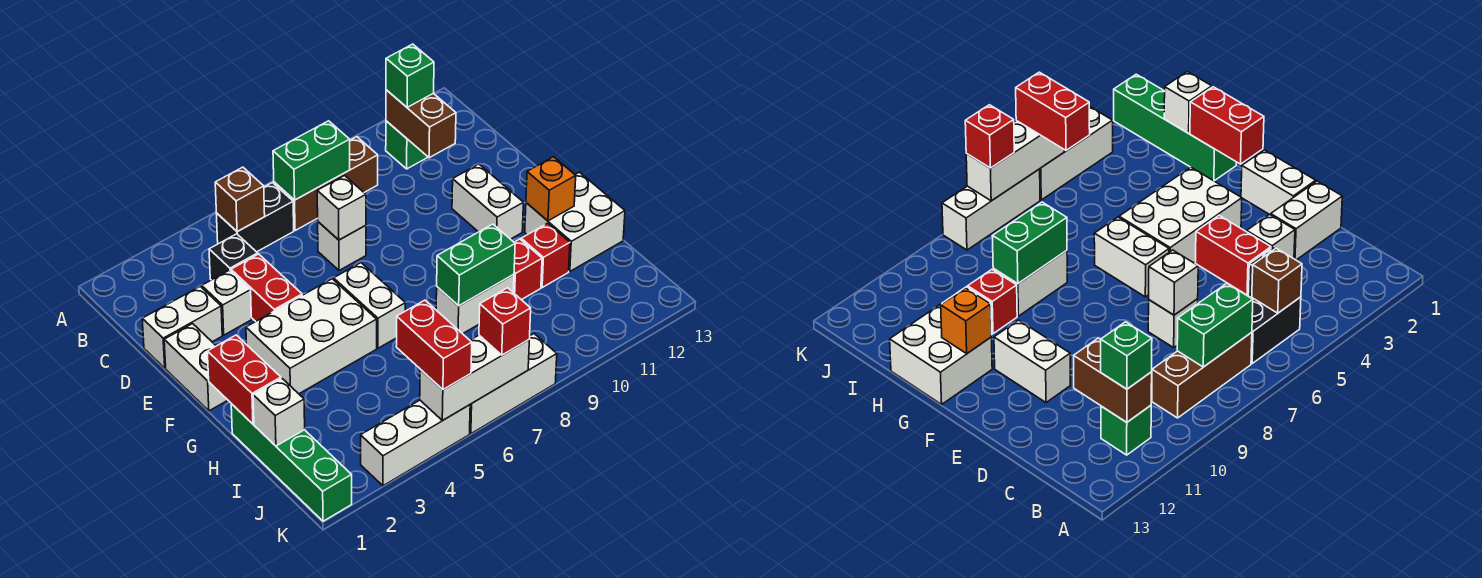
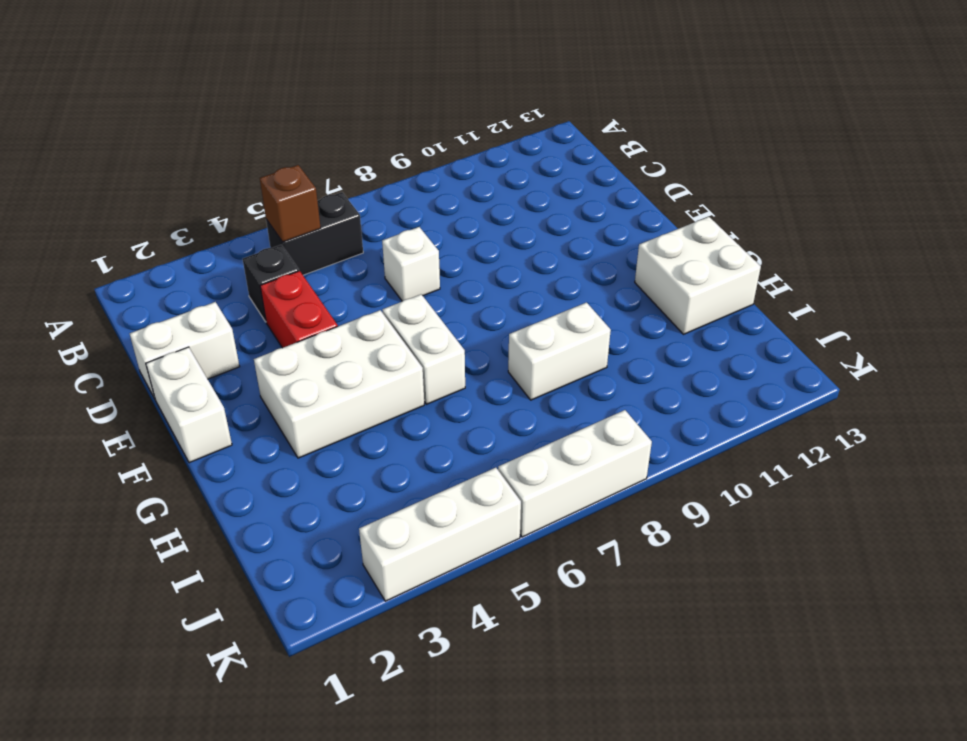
none -> brown 1x3 brick [274,137,378,231]
none -> green 1x1 brick [386,121,428,169]
none -> white 1x1 brick [202,270,252,335]
none -> white 1x2 brick [452,164,524,239]

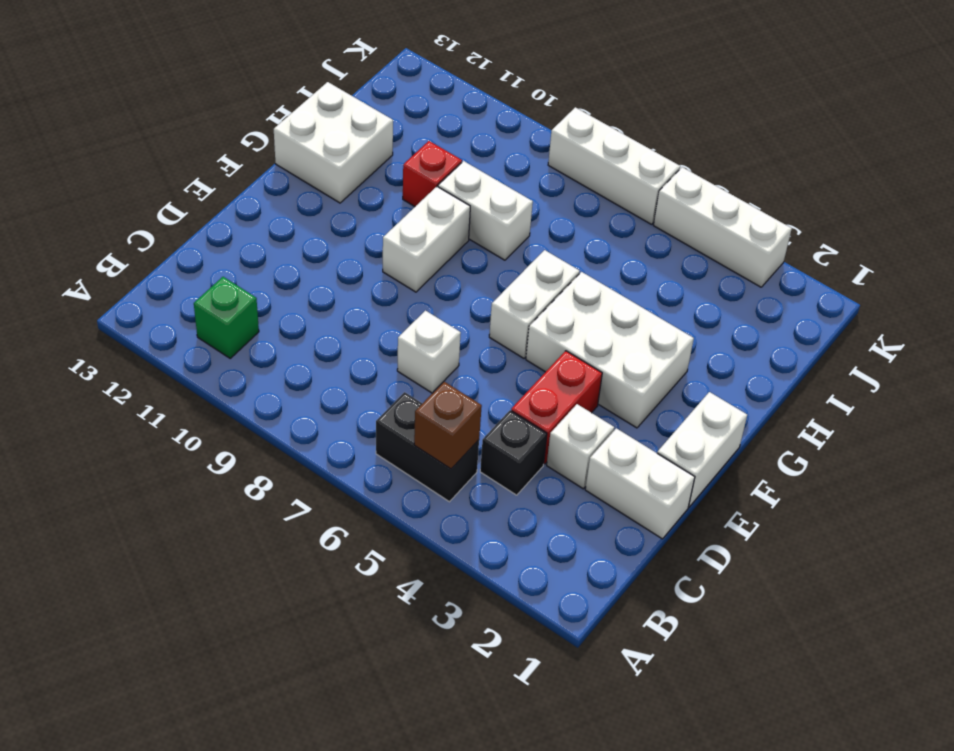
white 1x2 brick [383,187,470,292] -> white 1x2 brick moved to [452,164,524,239]
none -> brown 1x3 brick [274,137,378,231]
none -> green 1x4 brick [231,404,352,521]
none -> red 1x1 brick [521,223,570,287]
none -> green 1x2 brick [273,121,350,200]

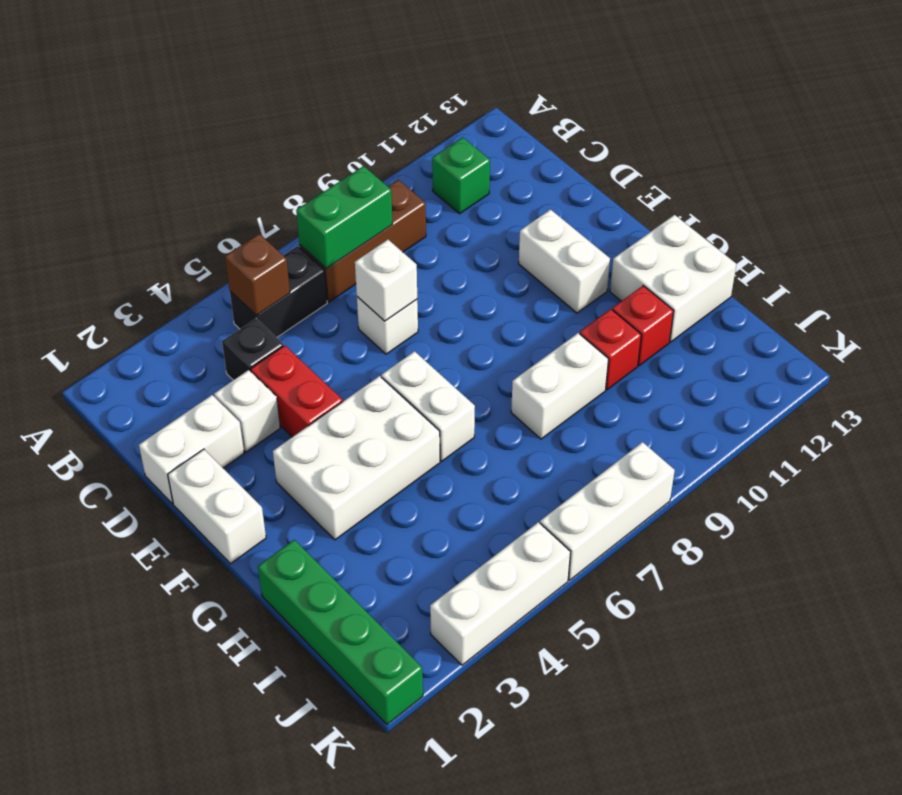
none -> brown 1x2 brick [386,90,456,158]
none -> red 1x2 brick [207,335,281,424]
none -> orange 1x1 brick [526,157,576,221]
none -> green 1x2 brick [437,224,515,306]

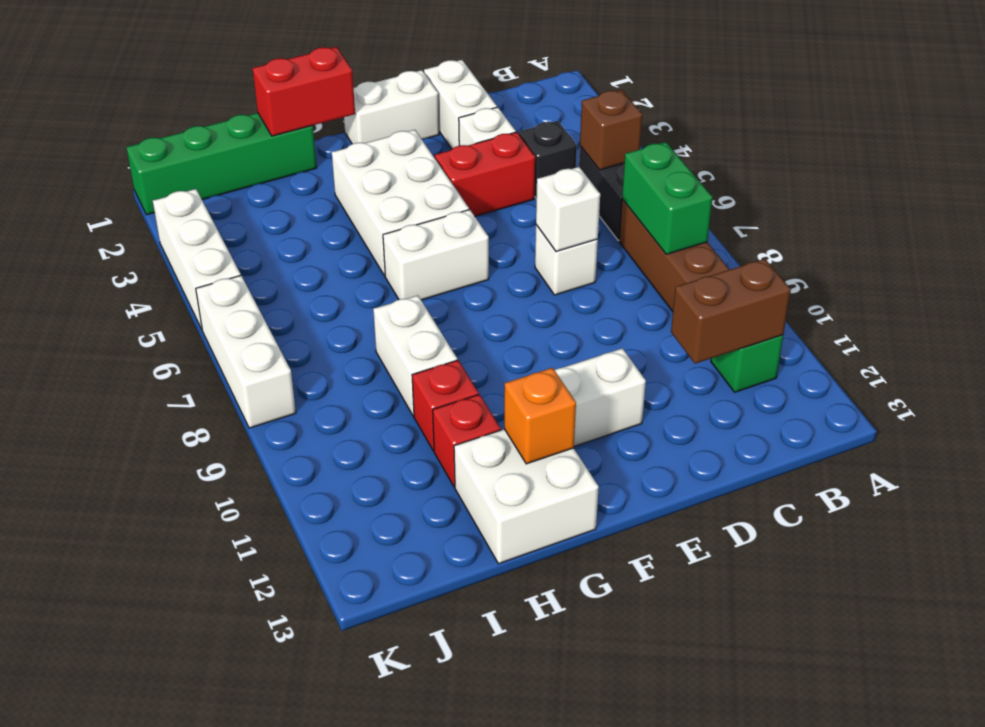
none -> green 1x2 brick [437,224,515,306]
none -> white 1x1 brick [253,378,305,446]
none -> white 1x3 brick [420,335,529,421]
none -> green 1x1 brick [386,44,434,107]

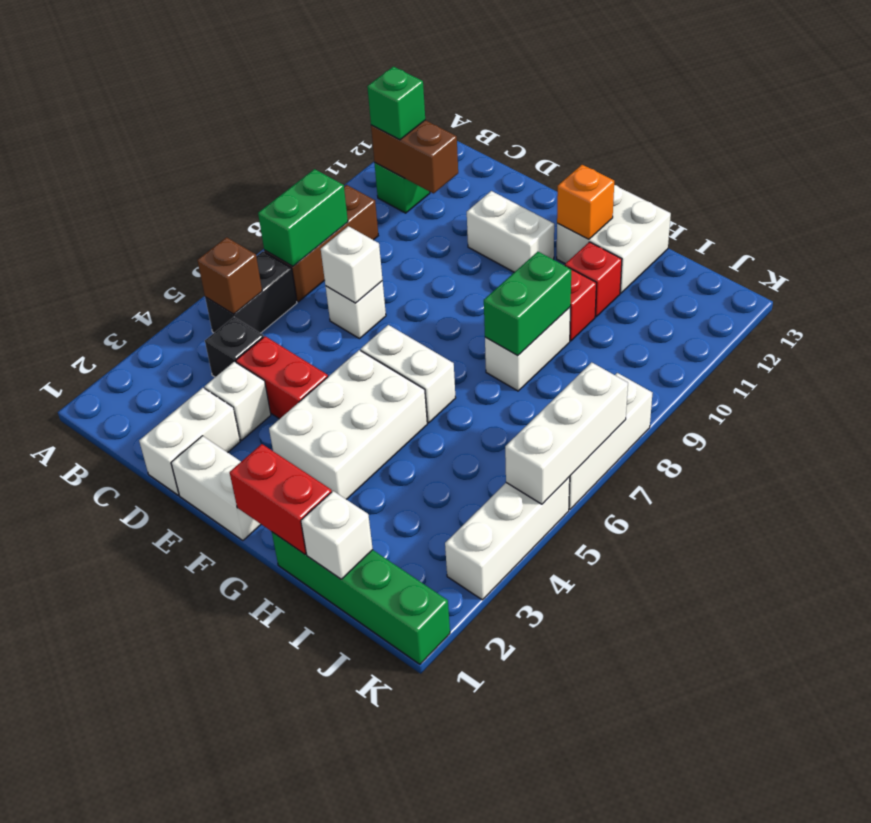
none -> red 1x2 brick [396,300,472,390]
none -> red 1x1 brick [479,288,531,355]

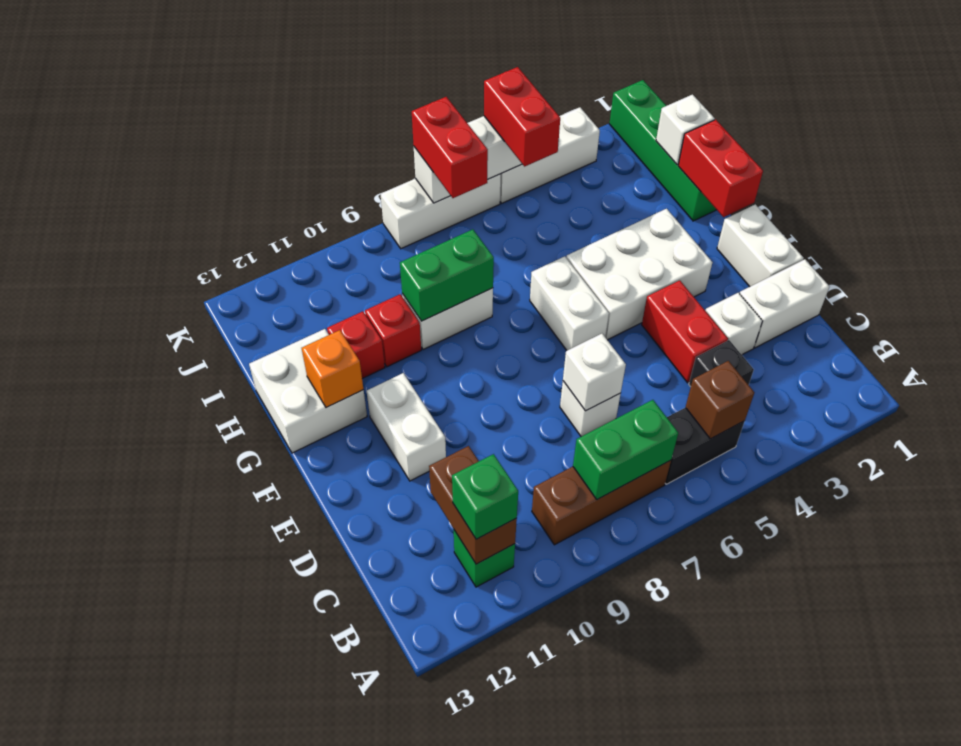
red 1x2 brick [412,97,488,198] -> red 1x1 brick [479,288,531,355]

